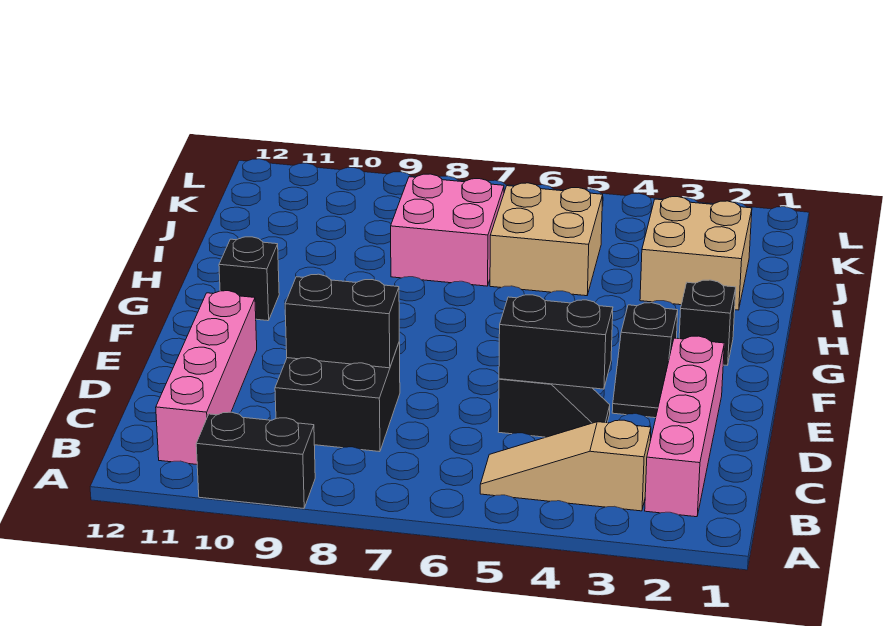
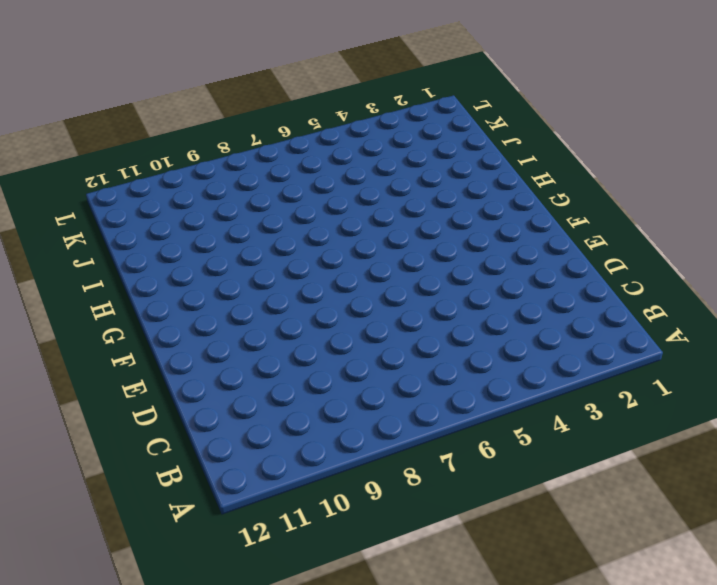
none -> black 1x2 brick [196,412,315,508]
none -> pink 1x4 brick [645,336,724,517]
none -> tan 1x3 slope [480,420,651,511]

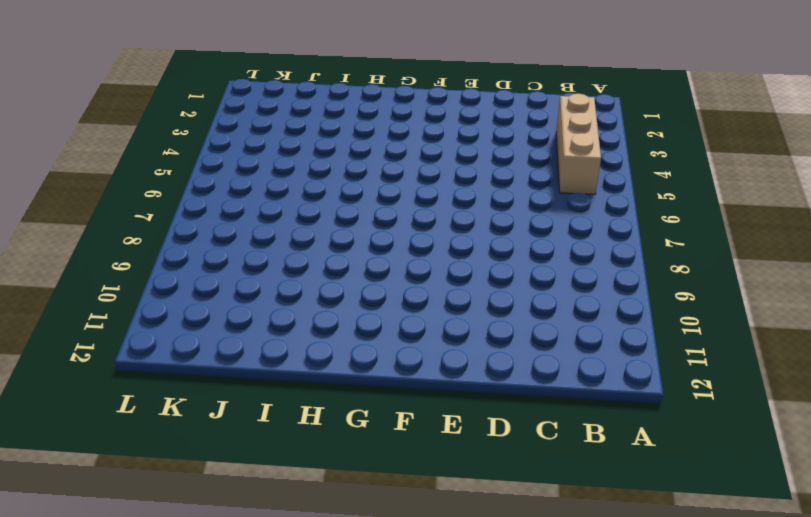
tan 1x3 brick [556,94,601,194] -> tan 1x3 slope [480,420,651,511]
none -> black 1x2 brick [196,412,315,508]
none -> pink 1x4 brick [645,336,724,517]
none -> pink 1x4 brick [156,291,257,464]

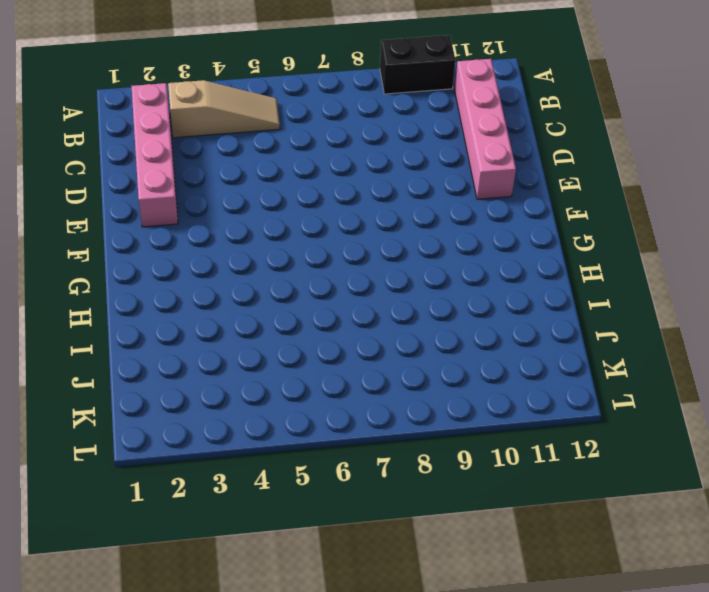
none -> black 2x2 brick [275,342,400,452]
none -> black 1x2 slope [498,379,610,437]
none -> black 1x2 slope [612,303,678,418]

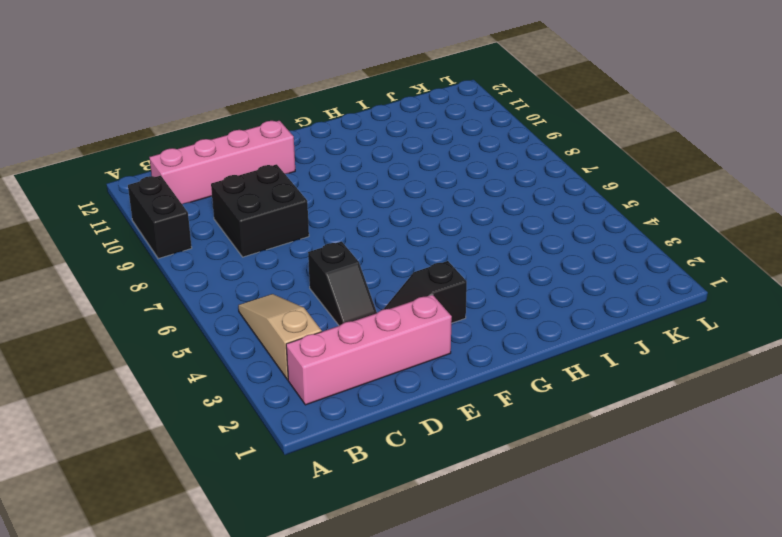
none -> black 1x1 brick [679,280,736,365]
none -> black 1x1 brick [219,237,279,321]
none -> tan 2x2 brick [640,197,752,310]

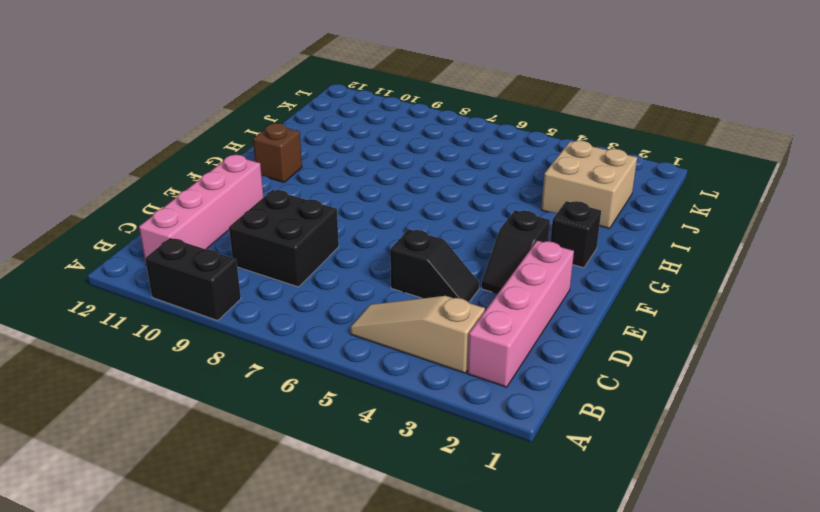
brown 1x1 brick [253,123,302,182] -> black 1x1 brick [219,237,279,321]
none -> tan 2x2 brick [490,183,603,296]
none -> pink 2x2 brick [391,174,504,286]
none -> black 1x2 brick [499,295,613,389]

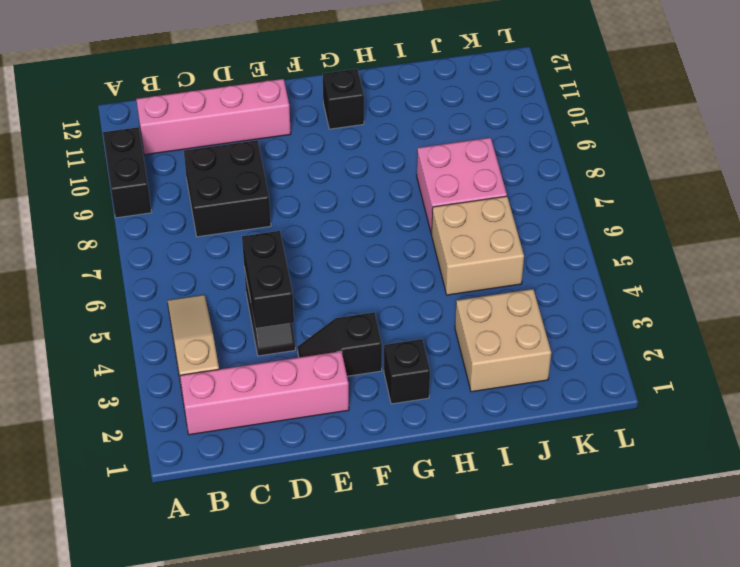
none -> black 1x2 brick [285,274,399,368]

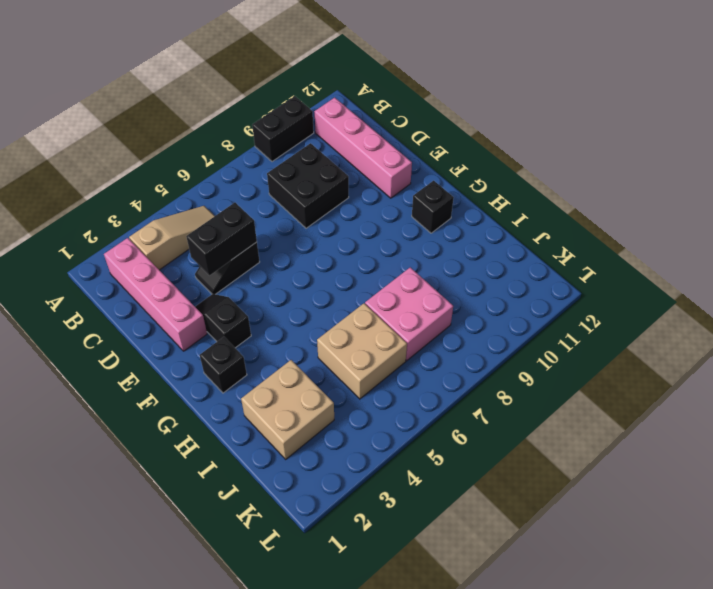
none -> black 1x2 brick [285,274,399,368]

